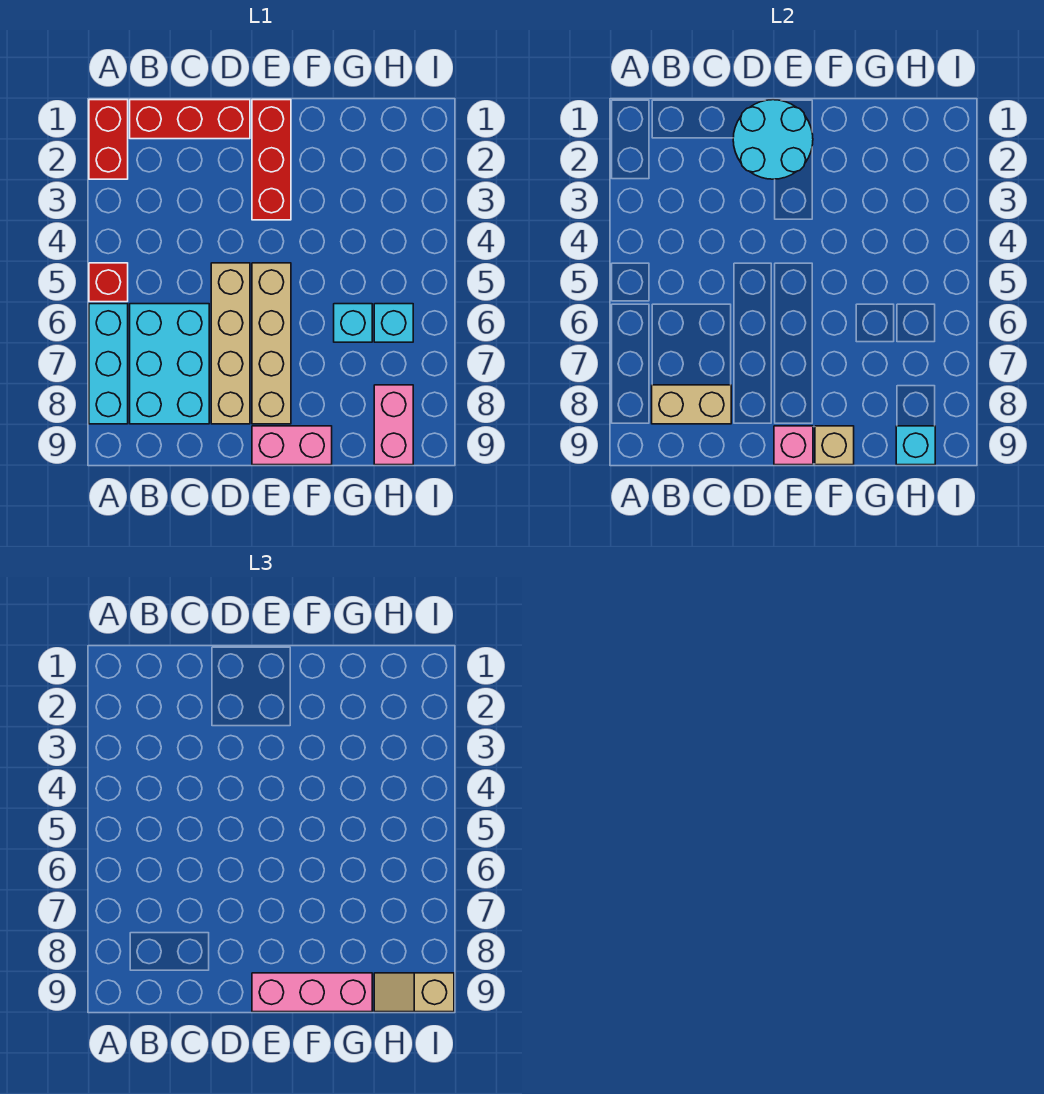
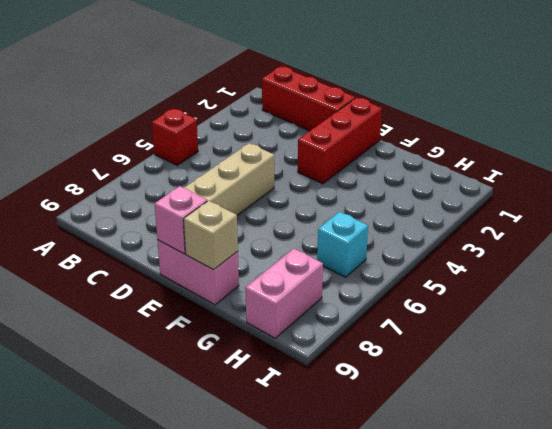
none -> red 1x2 brick [89,100,128,179]
none -> cyan 1x3 brick [89,304,128,424]
none -> cyan 2x3 brick [130,304,209,424]

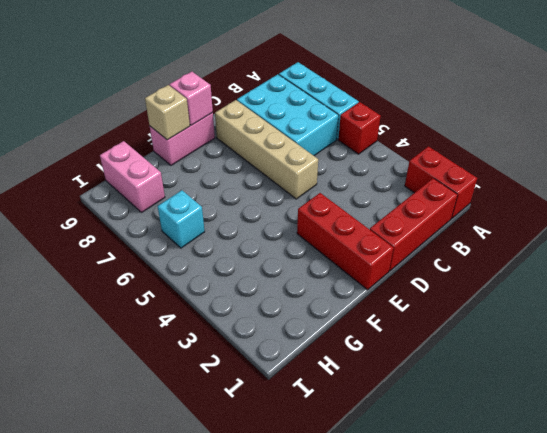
none -> tan 1x4 brick [252,263,291,424]
none -> cyan 1x1 brick [334,304,372,342]
none -> tan 1x2 brick [652,385,731,424]

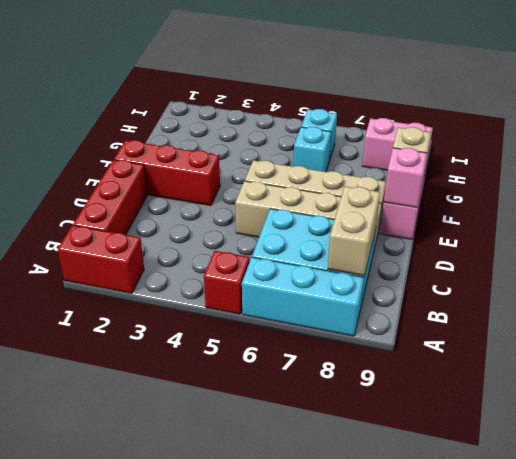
none -> cyan 2x2 round brick [733,100,813,179]
none -> cyan 1x1 brick [896,426,935,465]
none -> pink 1x3 brick [252,973,372,1012]

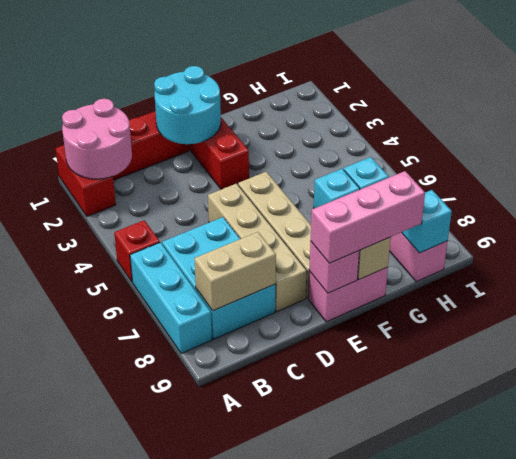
pink 2x2 round brick [62,99,132,179] -> none
none -> tan 1x2 slope [374,973,454,1012]

